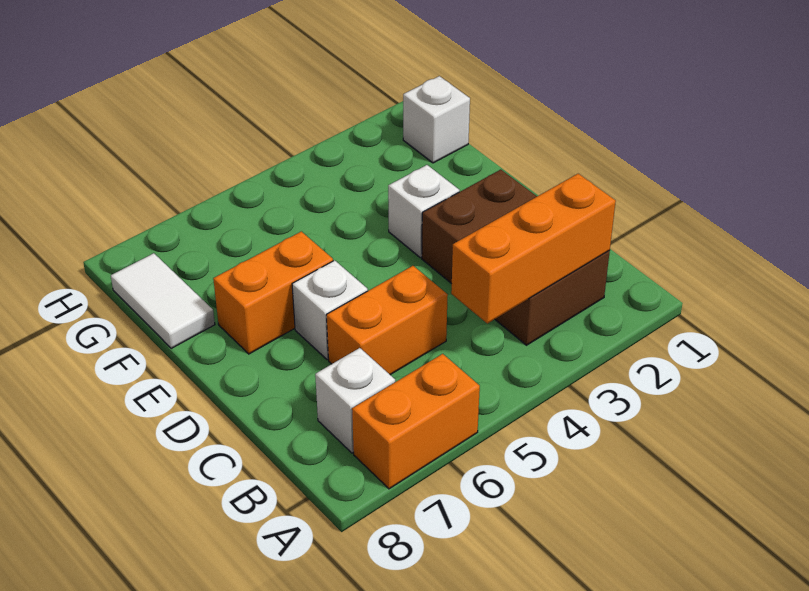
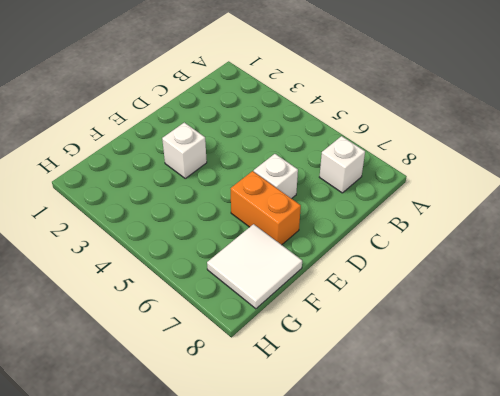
white 2x2 tile [207,224,302,309] -> white 1x2 tile [111,253,215,348]
none -> orange 1x2 brick [352,354,480,489]
none -> brown 2x3 brick [422,170,610,345]

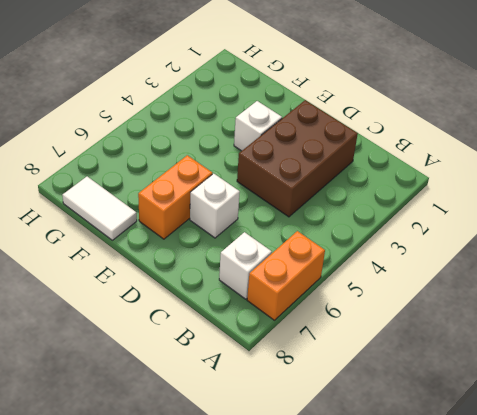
brown 2x3 brick [237,100,358,217] -> brown 2x3 brick turned to [422,170,610,345]
none -> orange 1x2 brick [327,266,448,375]
none -> white 1x1 brick [403,76,470,163]

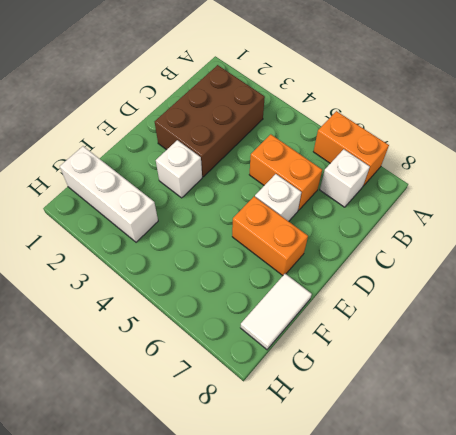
white 1x3 brick [60,146,158,242] -> white 1x1 brick [403,76,470,163]
none -> orange 1x3 brick [451,174,616,323]

